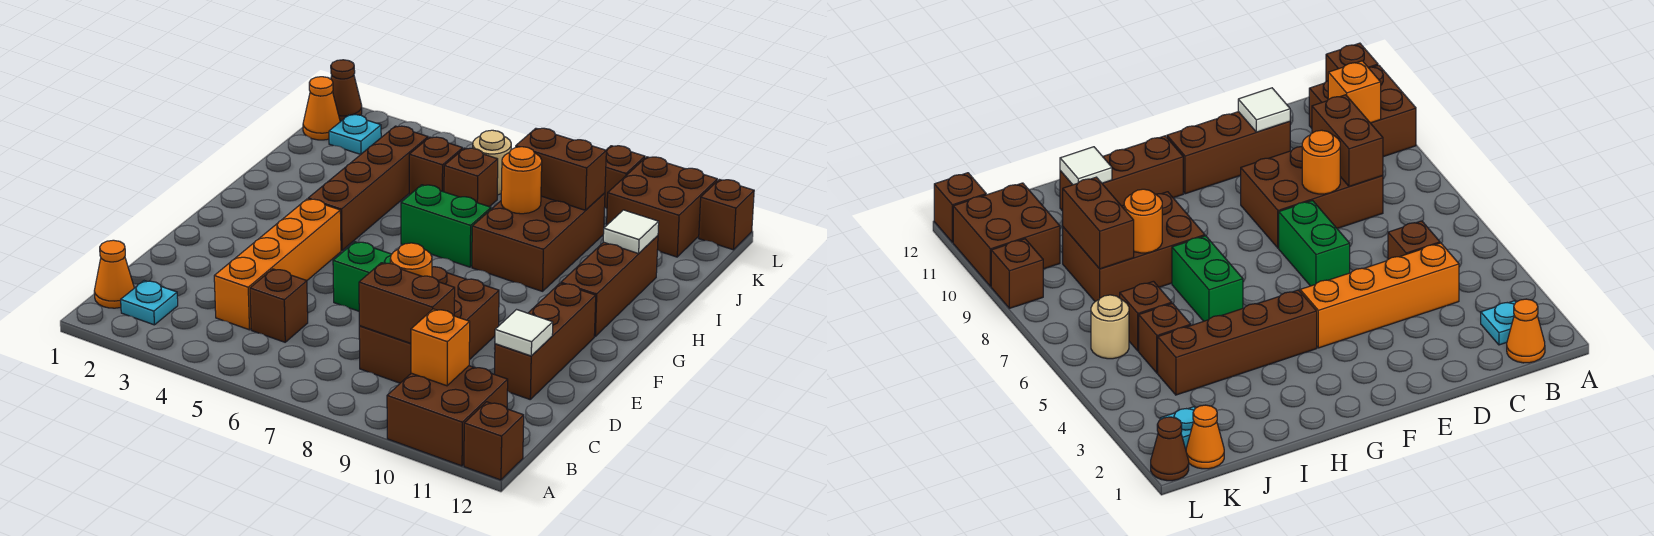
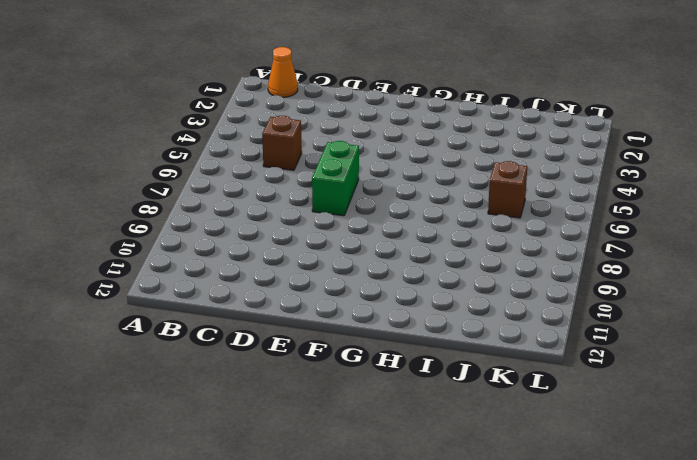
none -> brown 2x2 brick [387,366,508,466]
none -> brown 1x1 brick [464,402,524,480]
none -> cyan 1x1 plate [121,281,178,325]

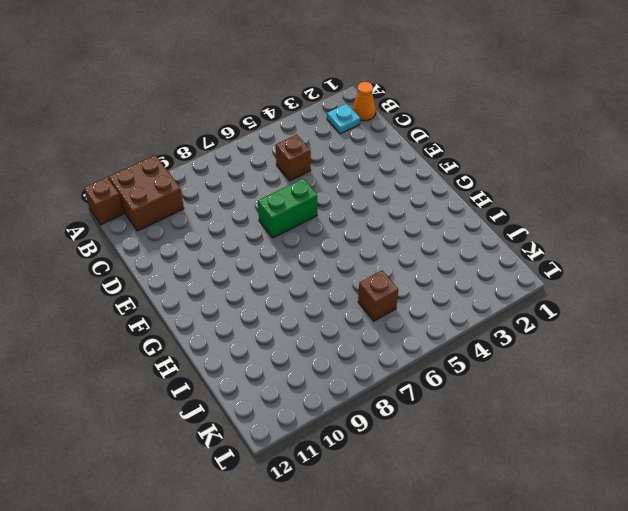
none -> orange 1x4 brick [214,199,341,330]
none -> brown 2x3 brick [359,267,499,383]
none -> brown 1x3 brick [495,283,596,399]

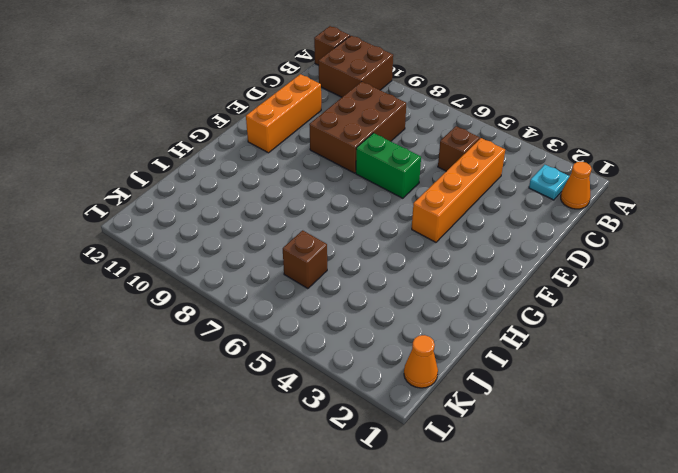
orange 1x3 brick [246,74,321,153] -> brown 1x3 brick [495,283,596,399]
none -> brown 1x4 brick [308,126,428,251]
none -> brown 1x3 brick [561,236,658,336]
none -> green 1x2 brick [401,185,491,267]

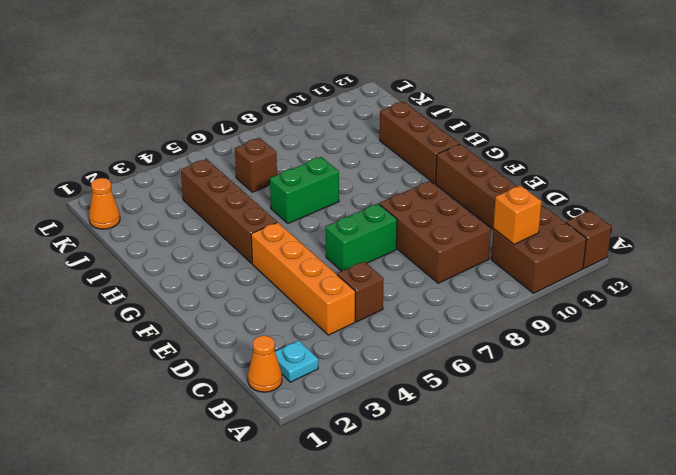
none -> brown 2x3 brick [472,193,605,291]
none -> brown 1x1 brick [409,137,463,195]
none -> cyan 1x1 plate [329,115,381,155]

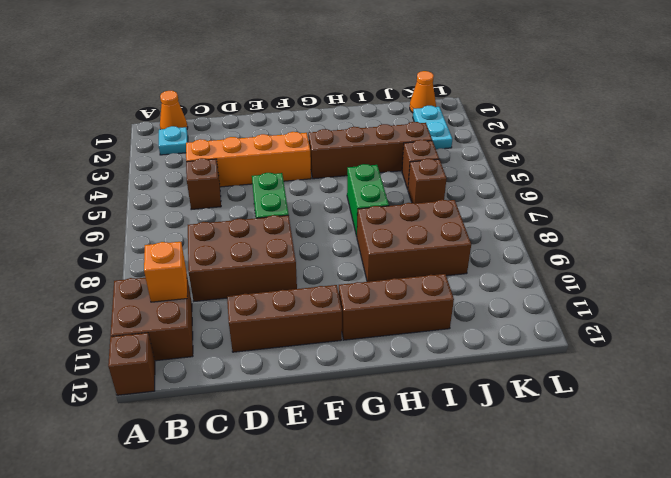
cyan 1x2 plate [413,106,452,149] -> cyan 1x1 plate [329,115,381,155]
none -> tan 1x1 round brick [473,130,511,195]
none -> brown 2x2 brick [607,157,717,257]
none -> brown 1x1 cone [331,60,362,122]

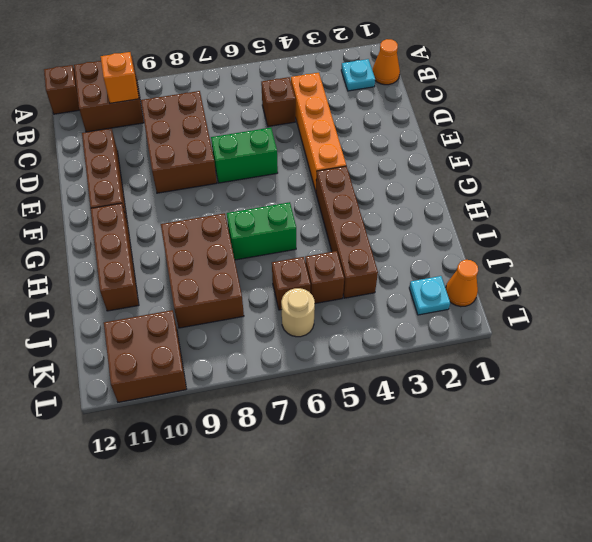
none -> brown 1x1 cone [331,60,362,122]
none -> brown 1x1 brick [605,146,645,208]
none -> brown 1x1 brick [699,179,754,250]

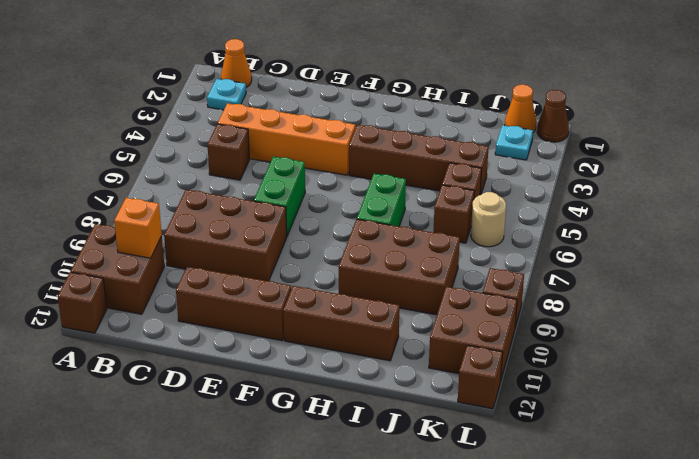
none -> brown 1x2 brick [359,263,455,343]
none -> orange 1x1 round brick [390,243,432,277]
none -> white 1x1 tile [495,310,553,356]

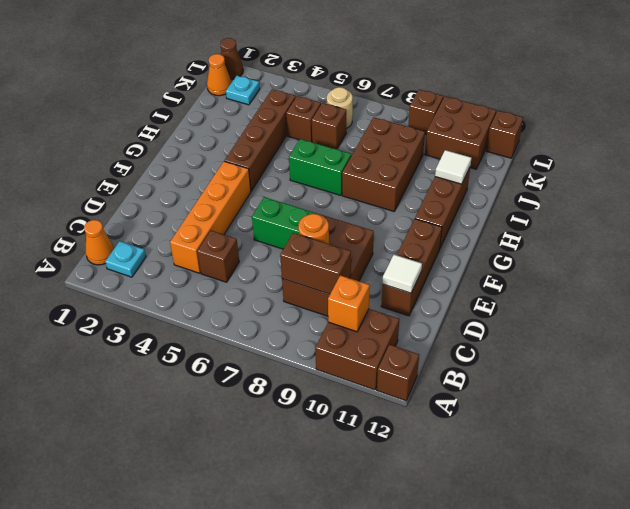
none -> orange 1x1 round brick [501,147,542,214]
none -> brown 1x2 brick [516,128,606,210]

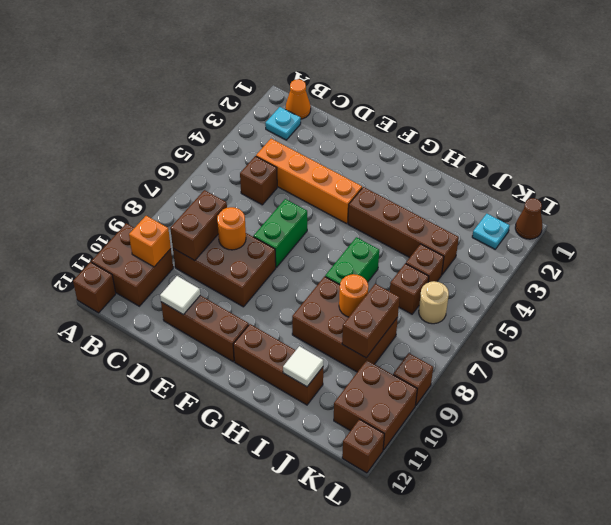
none -> orange 1x1 cone [303,77,340,140]

